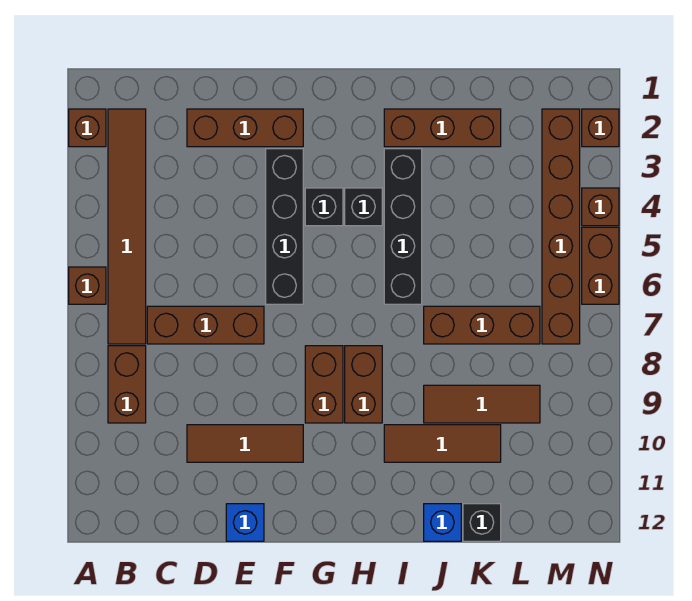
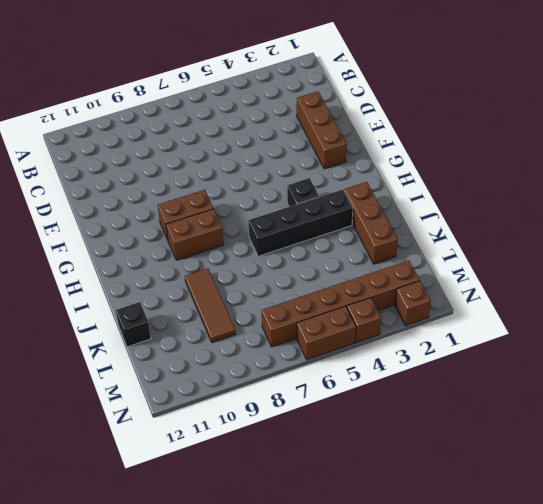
none -> brown 1x1 brick [69,109,106,147]
none -> brown 1x1 brick [69,267,106,304]
none -> brown 1x6 tile [108,109,146,344]

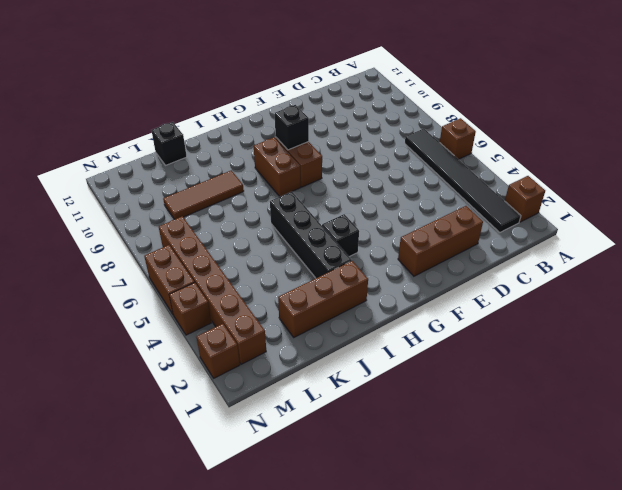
black 1x6 tile [405,129,521,233] -> brown 1x6 tile [108,109,146,344]
black 1x1 brick [275,105,309,150] -> black 1x1 brick moved to [305,188,343,226]
none -> brown 1x2 brick [108,346,146,423]
none -> brown 1x3 brick [147,306,264,344]
none -> brown 1x3 tile [187,425,303,462]

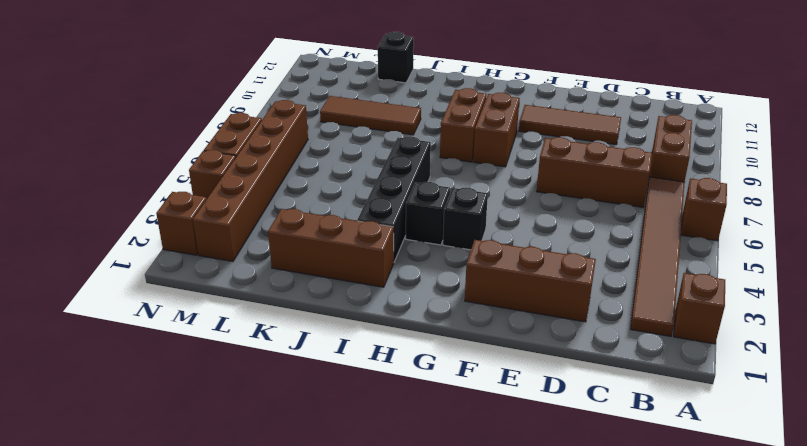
none -> blue 1x1 brick [226,504,264,541]
none -> black 1x4 brick [266,149,303,304]
none -> brown 1x3 tile [384,425,501,462]

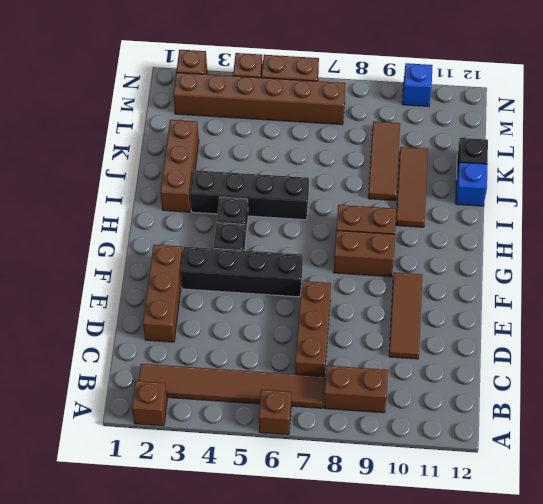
blue 1x1 brick [402,63,433,106] -> blue 1x1 brick moved to [226,504,264,541]
none -> brown 1x3 brick [424,306,540,344]

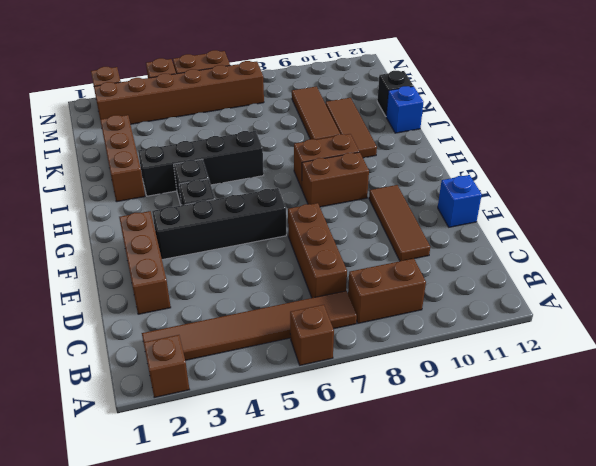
none -> brown 1x3 brick [424,306,540,344]

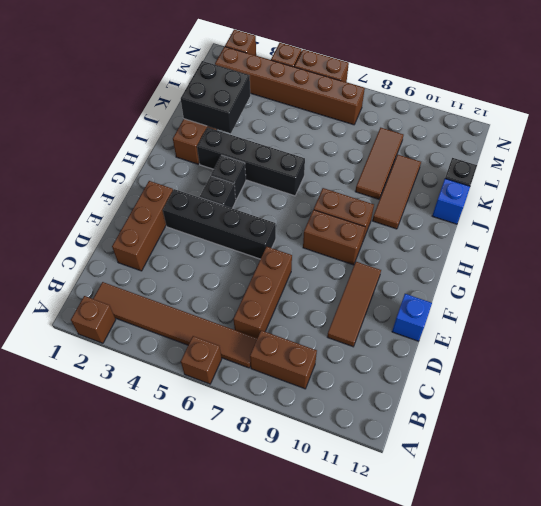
black 2x2 brick [181,61,250,133] -> none
none -> brown 1x3 brick [424,306,540,344]

